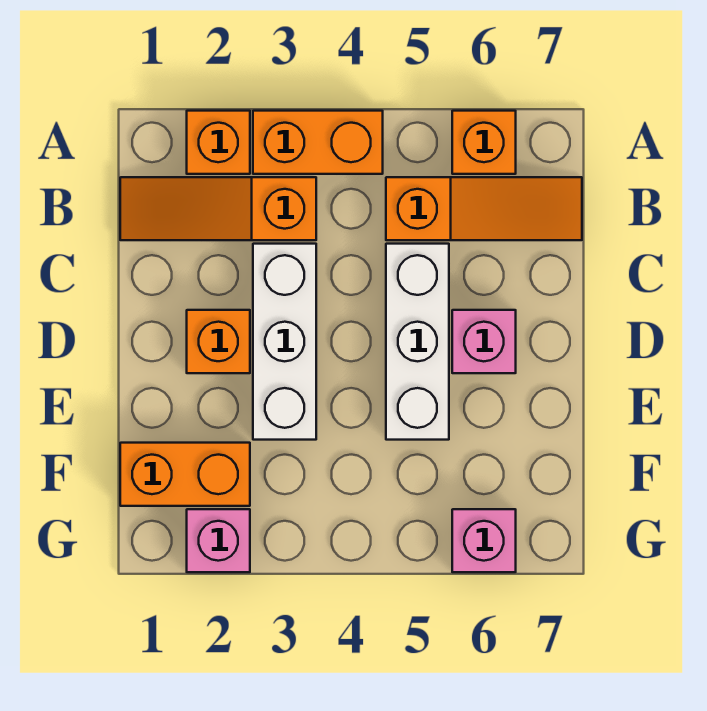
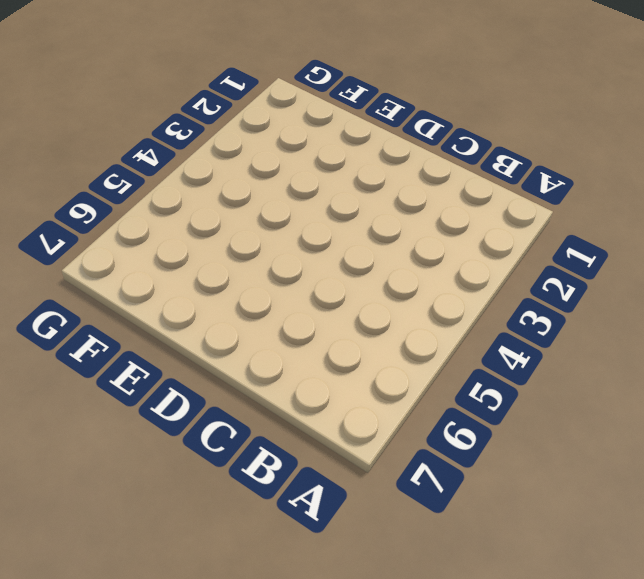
none -> orange 1x1 brick [187,111,250,174]
none -> orange 1x2 brick [253,111,383,174]
none -> orange 1x1 brick [452,111,516,174]

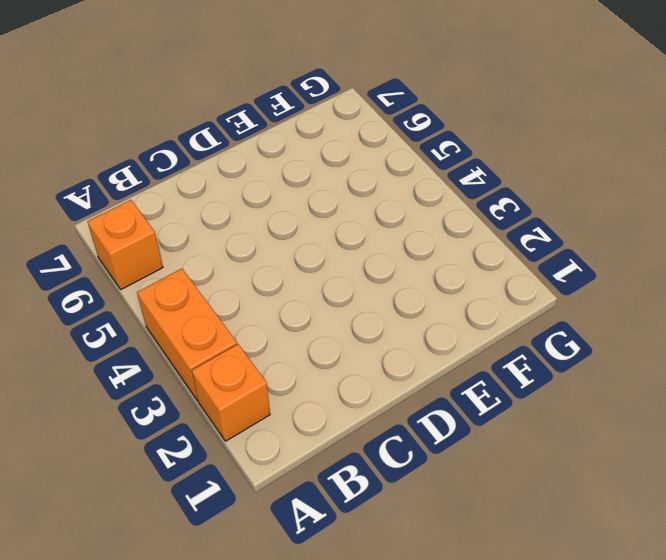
none -> orange 1x3 slope [120,177,316,240]
none -> orange 1x3 slope [386,177,582,240]
none -> white 1x3 brick [253,244,316,440]

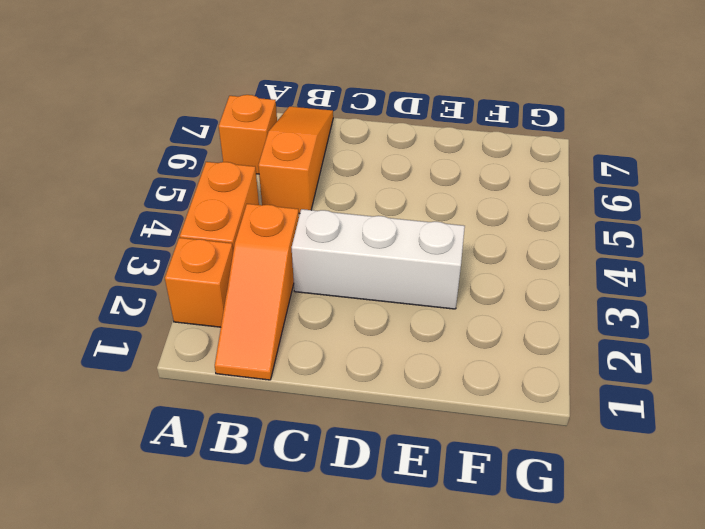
none -> white 1x3 brick [386,244,449,440]
none -> orange 1x1 brick [187,310,250,373]
none -> pink 1x1 brick [452,310,516,373]

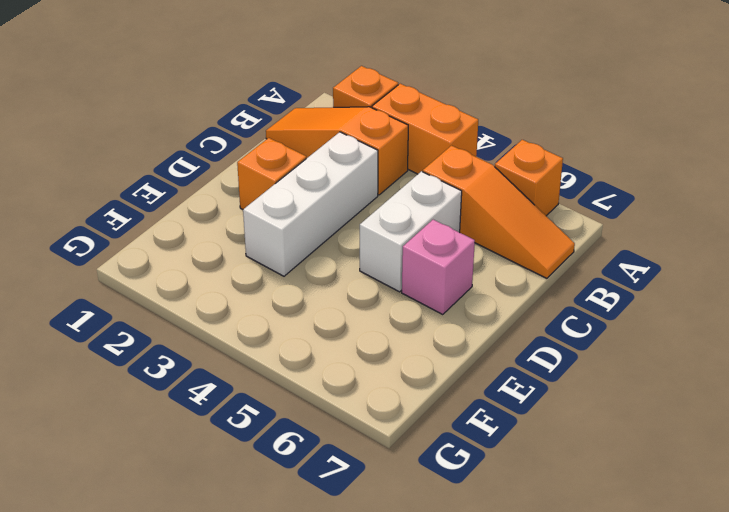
white 1x2 brick [360,171,462,292] -> white 1x3 brick [386,244,449,440]
none -> orange 1x2 brick [120,443,250,506]
none -> pink 1x1 brick [187,509,250,572]
none -> pink 1x1 brick [452,509,516,572]

